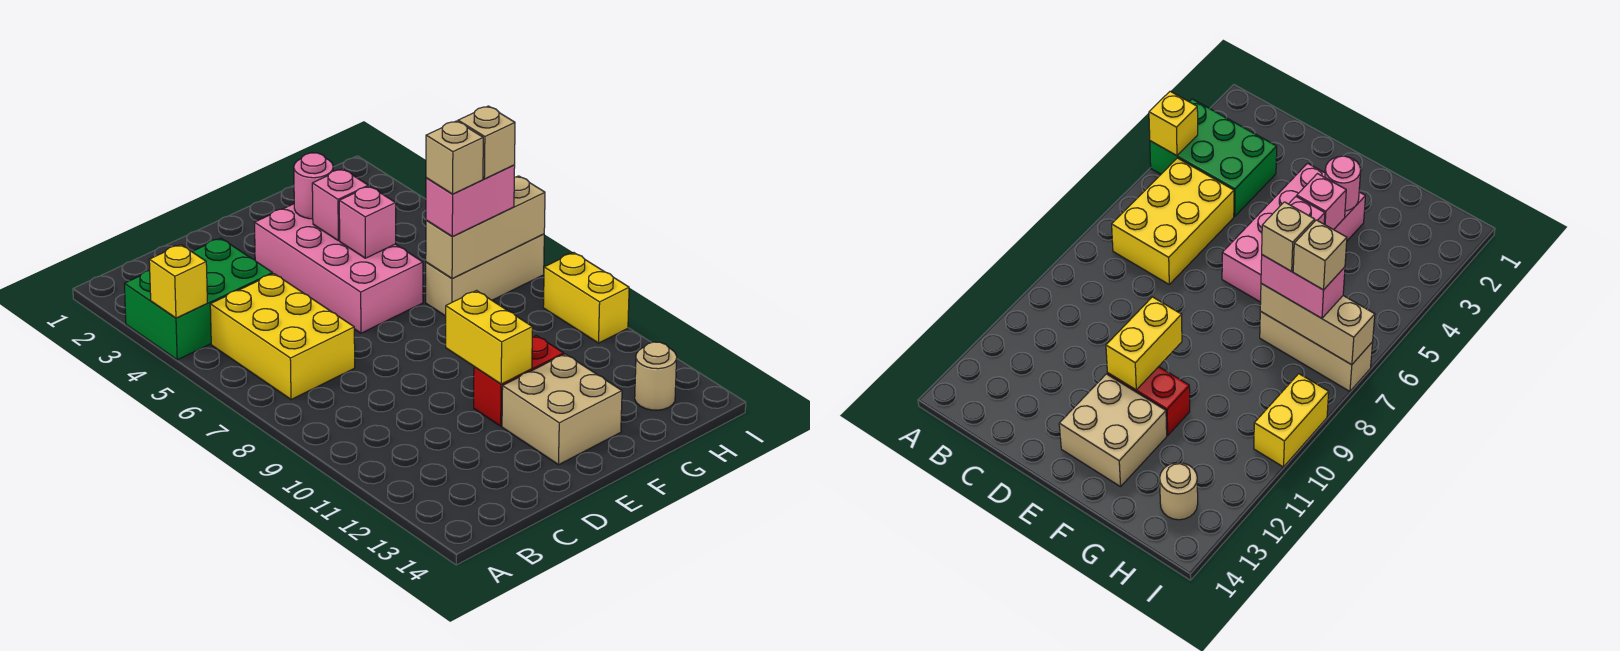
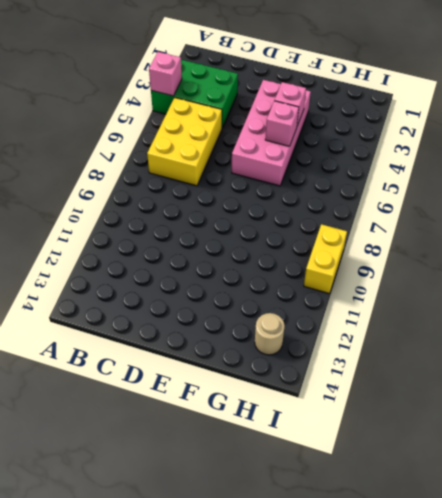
pink 1x1 brick [149,52,182,96] -> yellow 1x1 brick [149,245,207,318]
none -> red 1x2 brick [474,335,564,426]
none -> tan 2x2 brick [502,354,622,465]
none -> tan 1x3 brick [426,234,544,316]

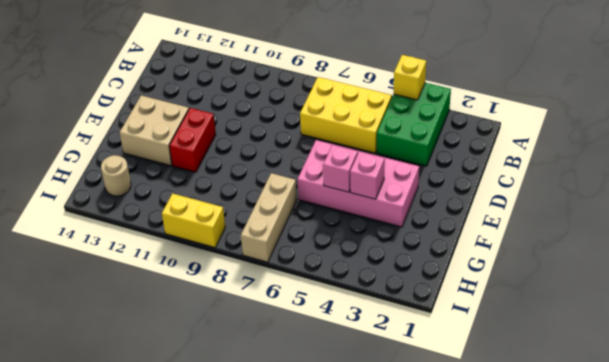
none -> yellow 1x2 brick [446,291,533,384]
none -> pink 1x1 round brick [294,153,333,219]
none -> tan 1x3 brick [426,176,545,279]

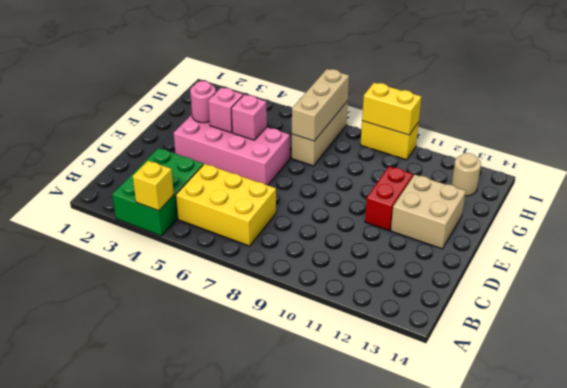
yellow 1x2 brick [362,83,421,135] -> yellow 1x2 brick moved to [446,291,533,384]
none -> pink 1x2 brick [426,165,515,236]
none -> tan 1x1 brick [426,121,483,194]
none -> tan 1x1 brick [458,106,515,179]

